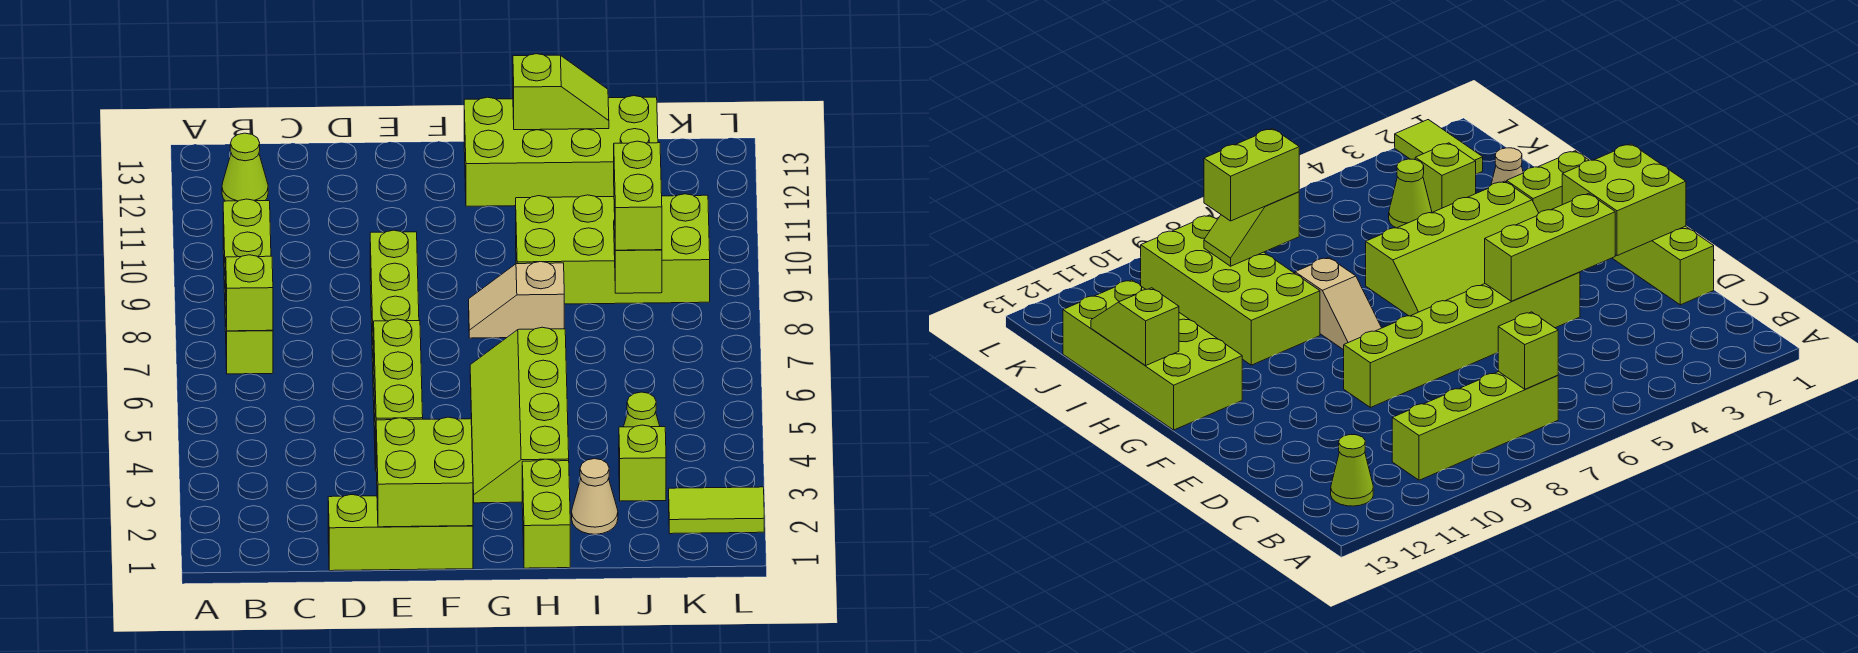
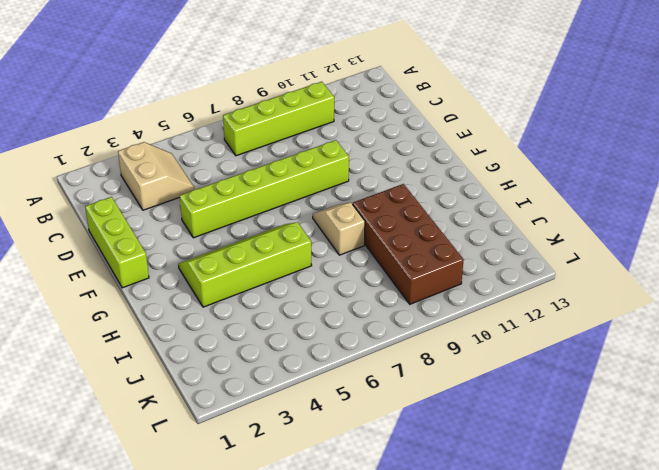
tan 2x2 slope [118,142,194,210] -> none
brown 2x4 brick [353,184,464,304] -> lime 2x4 brick [516,194,710,304]
none -> lime 1x1 cone [222,133,268,201]
none -> lime 2x4 brick [464,96,658,206]
none -> lime 1x2 brick [522,459,570,568]

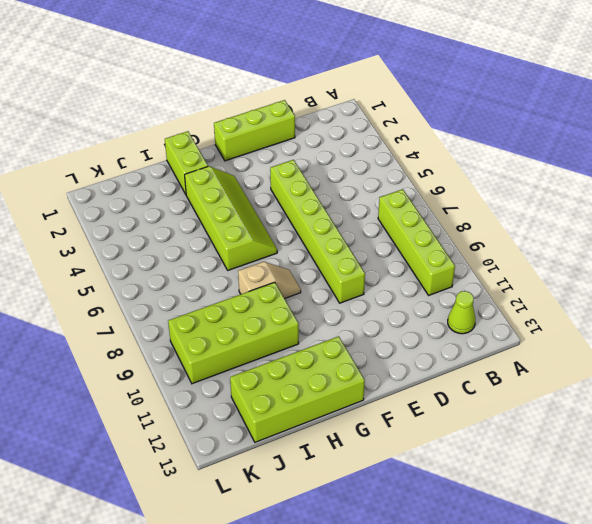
none -> tan 1x1 cone [572,459,618,534]
none -> lime 1x1 brick [619,425,666,501]
none -> lime 1x1 cone [624,392,660,427]

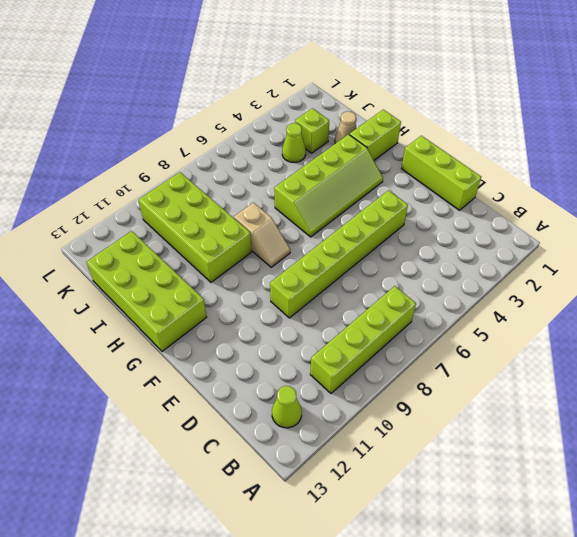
none -> lime 1x2 tile [669,487,764,534]
none -> lime 1x1 brick [226,255,273,331]
none -> lime 2x2 brick [376,417,473,527]

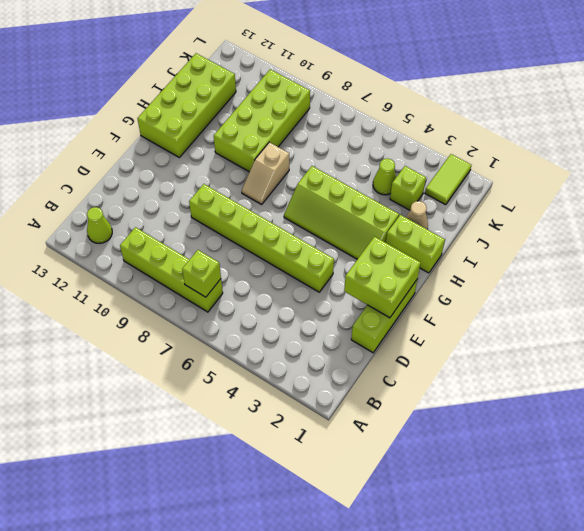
none -> lime 1x3 brick [374,319,423,434]
none -> lime 1x2 slope [513,54,609,130]
none -> lime 1x2 slope [614,219,662,293]

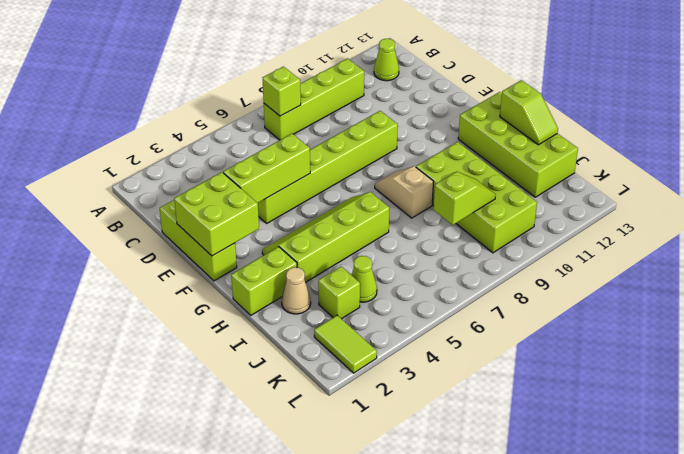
none -> lime 1x2 brick [614,141,662,250]

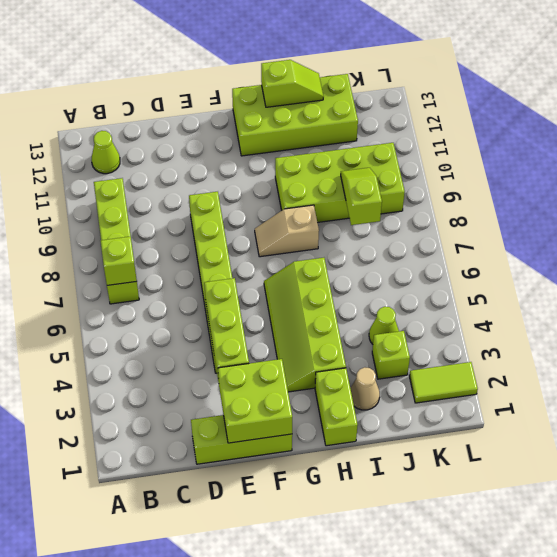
none -> lime 1x2 brick [614,141,662,250]

